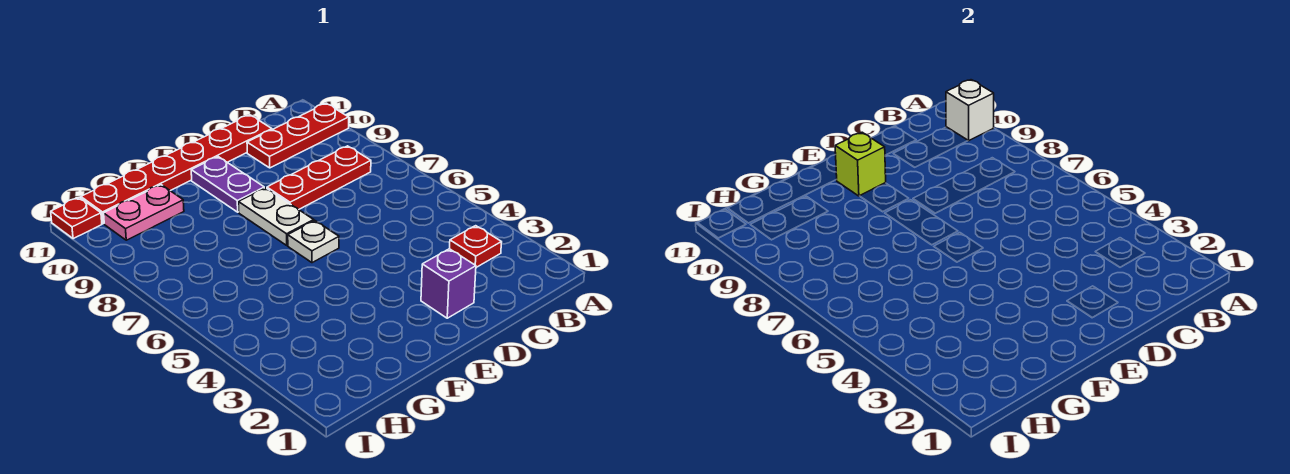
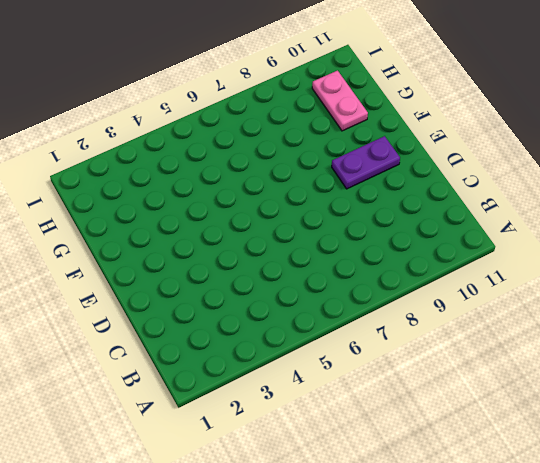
none -> red 1x3 plate [247,103,349,168]
none -> red 1x1 plate [450,226,502,267]
none -> red 1x3 plate [267,146,371,210]

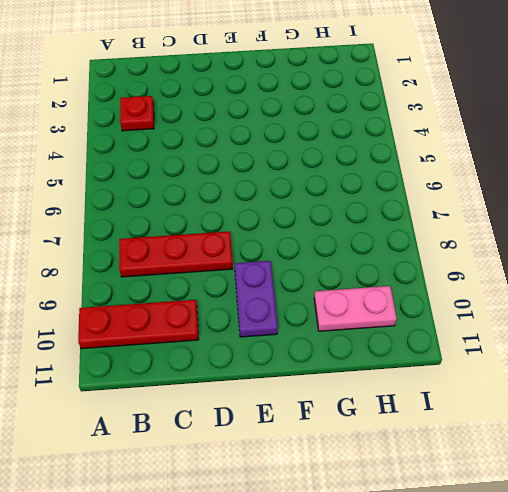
none -> red 1x6 plate [81,115,272,224]
none -> purple 1x1 brick [421,249,476,318]
none -> white 1x1 plate [288,221,339,263]

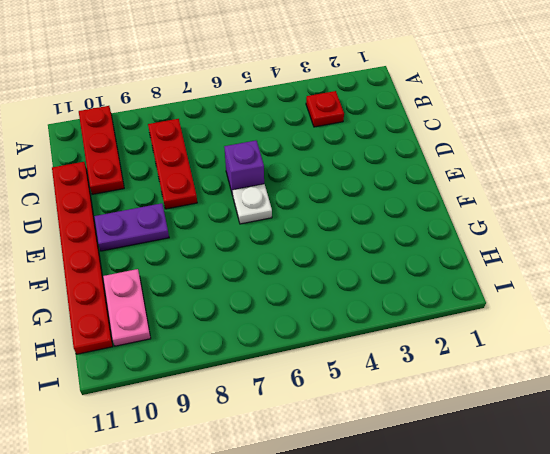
purple 1x1 brick [224,141,264,196] -> purple 1x1 brick moved to [421,249,476,318]
none -> white 1x2 plate [239,188,314,245]
none -> red 1x1 plate [51,197,102,239]
none -> white 1x1 brick [946,80,994,141]

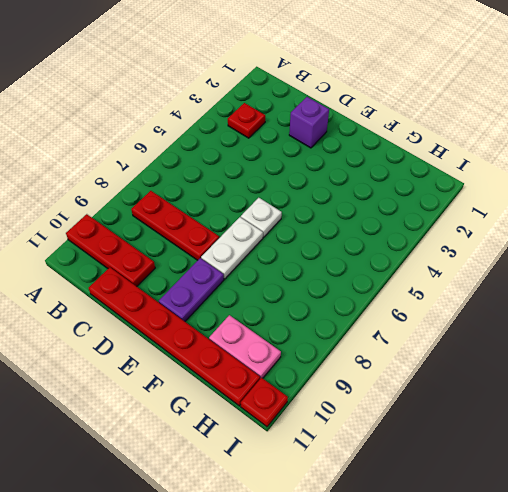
none -> white 1x1 brick [946,80,994,141]
none -> lime 1x1 brick [835,132,886,196]

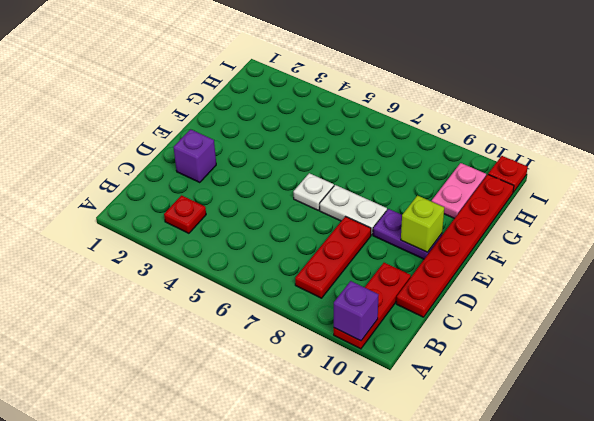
purple 1x1 brick [334,281,378,341] -> white 1x1 brick [946,80,994,141]

